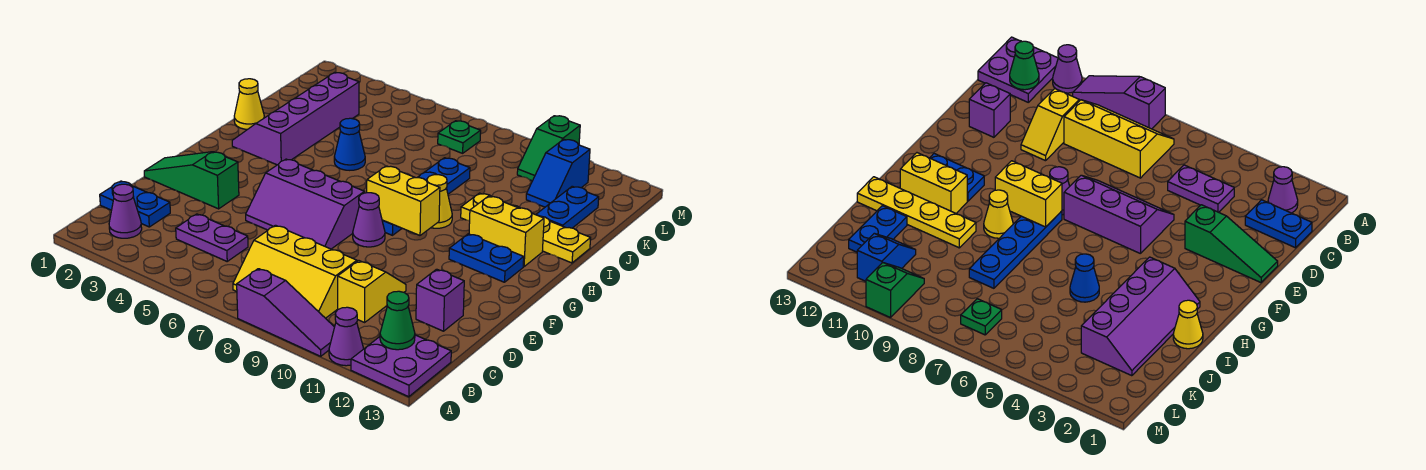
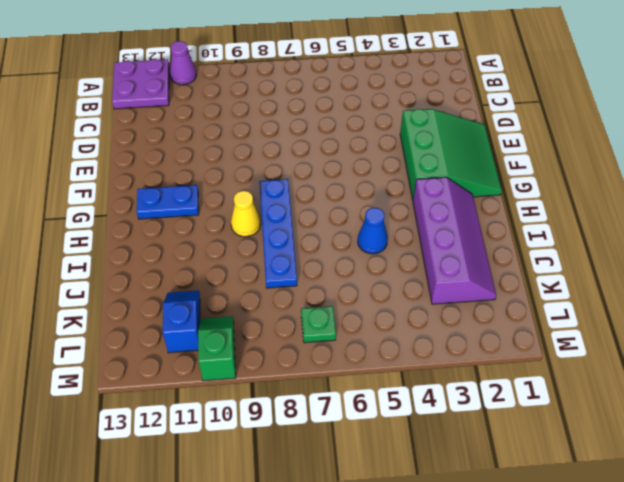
green 3x3 slope [400,109,502,200] -> green 1x3 slope [144,152,239,209]
none -> purple 1x3 slope [237,269,334,356]
none -> purple 1x1 cone [109,184,142,238]
none -> yellow 2x3 slope [233,225,357,318]

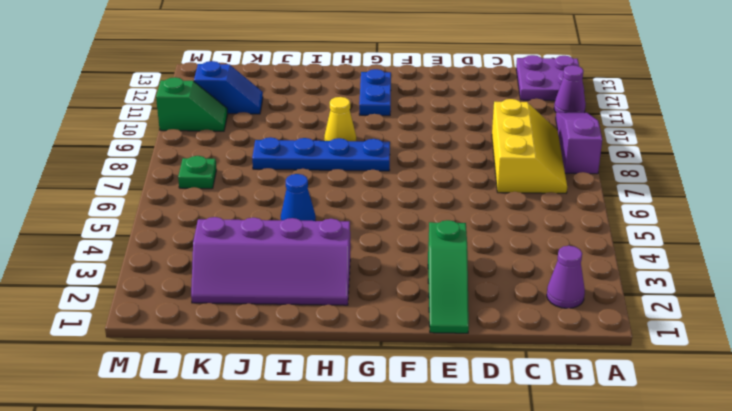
none -> blue 1x2 plate [100,181,170,227]
none -> purple 1x2 plate [176,214,248,261]
none -> yellow 1x2 slope [338,261,406,322]

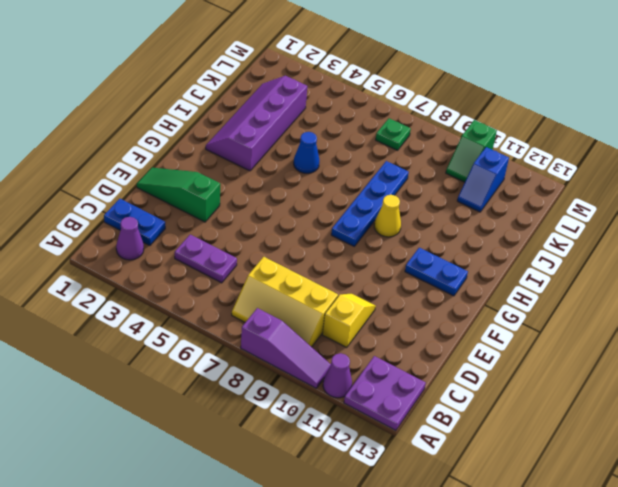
none -> purple 1x1 brick [416,269,464,331]
none -> purple 2x3 slope [246,159,365,249]
none -> purple 1x1 cone [353,193,385,247]

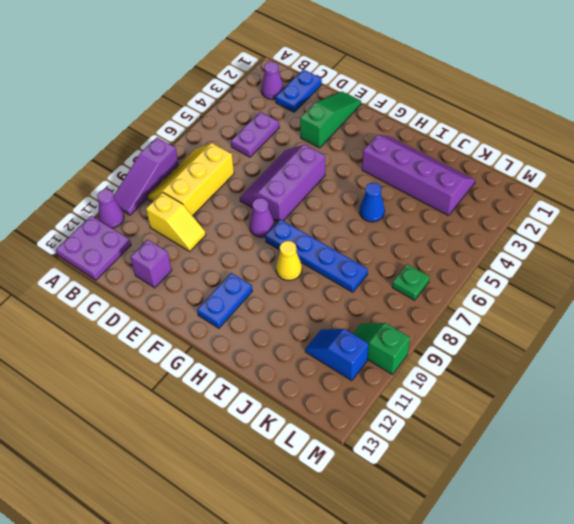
none -> yellow 1x2 brick [469,196,544,267]
none -> yellow 1x1 cone [234,79,264,129]
none -> yellow 1x4 plate [461,193,591,263]

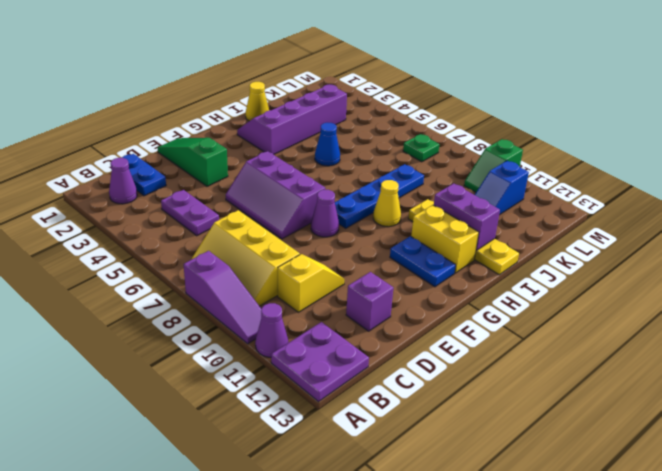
purple 1x2 brick [434,183,500,250] -> none
none -> blue 1x2 plate [536,186,599,228]
none -> green 1x1 cone [380,291,415,350]
none -> yellow 1x2 brick [367,166,440,235]

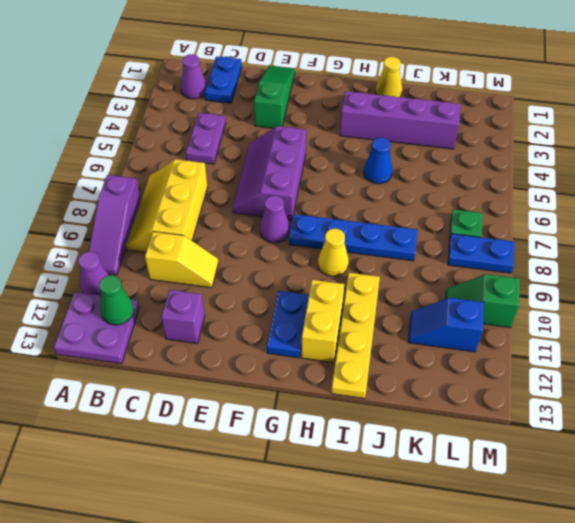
blue 1x2 plate [448,234,514,273] -> blue 1x2 plate moved to [536,186,599,228]
none -> yellow 1x2 brick [367,166,440,235]

